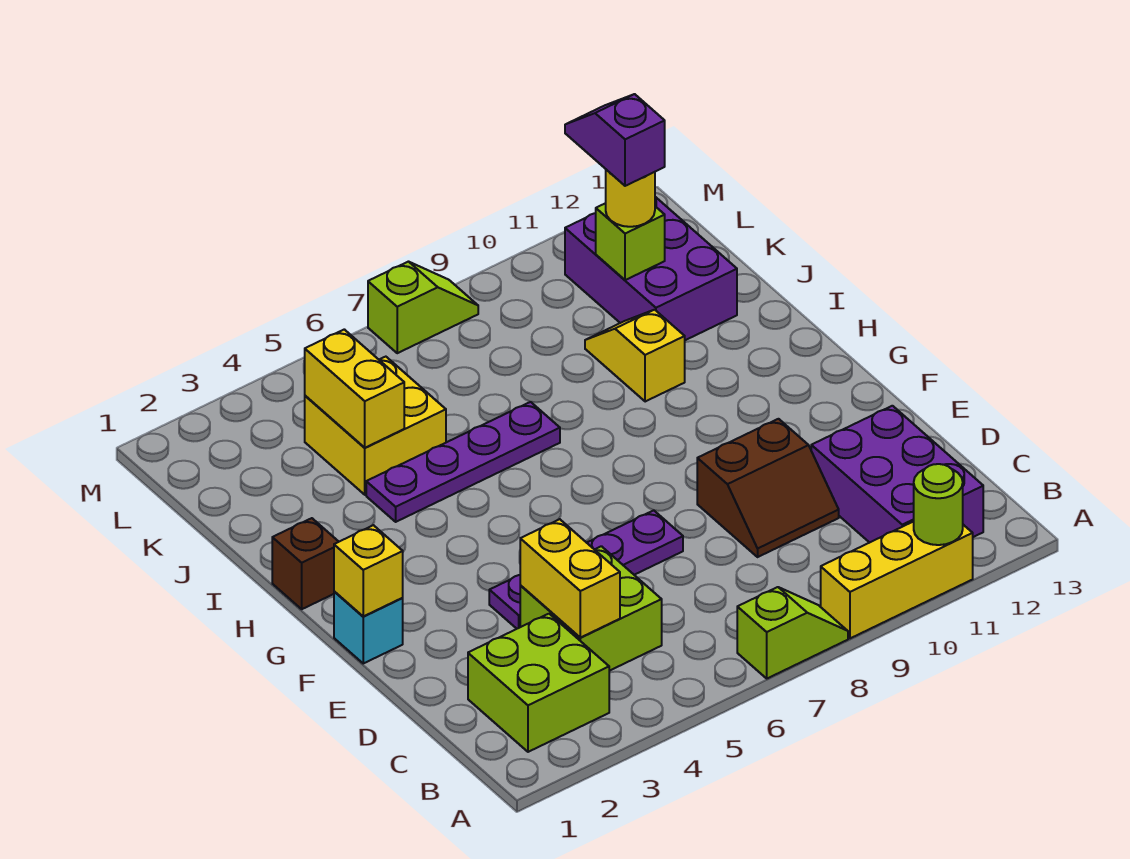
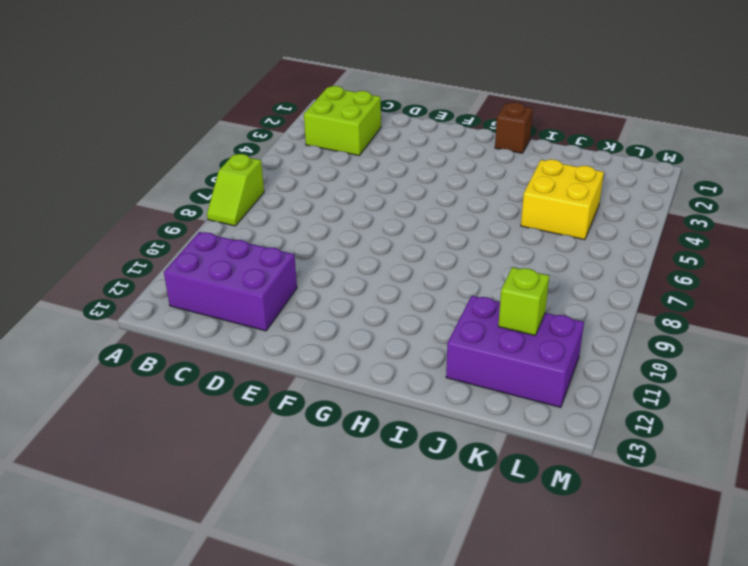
none -> yellow 1x3 brick [821,521,973,638]
none -> lime 2x2 brick [520,546,662,671]
none -> brown 2x2 slope [697,419,839,557]

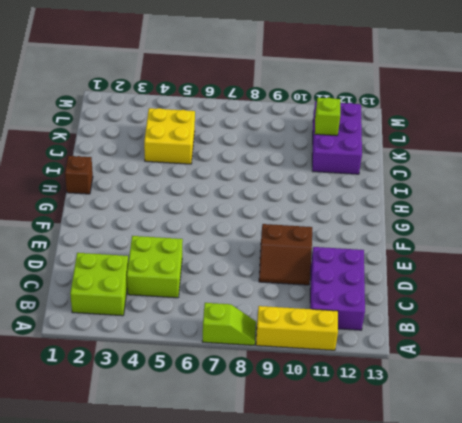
none -> purple 1x4 plate [489,510,683,629]
none -> cyan 1x1 brick [334,591,403,663]
none -> purple 1x4 plate [366,402,560,522]

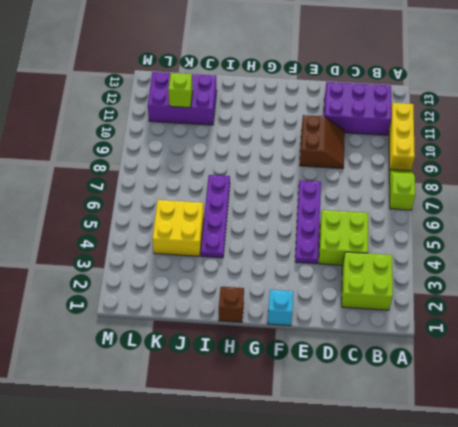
none -> yellow 1x2 slope [585,310,685,402]
none -> lime 1x2 slope [368,262,478,353]
none -> lime 1x1 round brick [914,464,963,545]

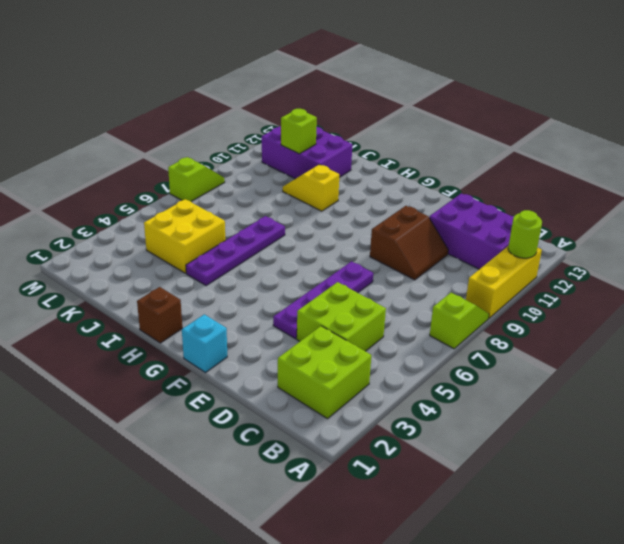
none -> yellow 1x2 brick [520,519,620,638]
none -> yellow 1x1 brick [334,525,403,616]
none -> yellow 1x2 brick [305,329,404,448]

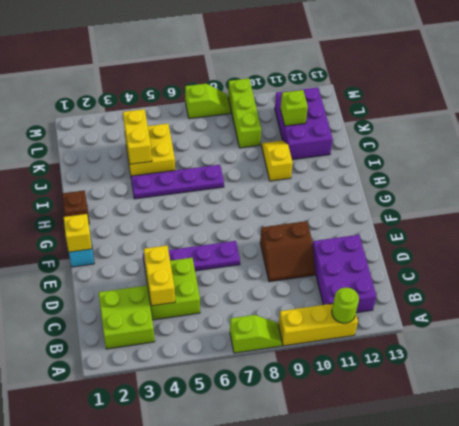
lime 1x3 brick [228,78,261,148] -> none
none -> yellow 1x1 round brick [606,170,655,227]
none -> purple 1x2 slope [565,94,665,186]

